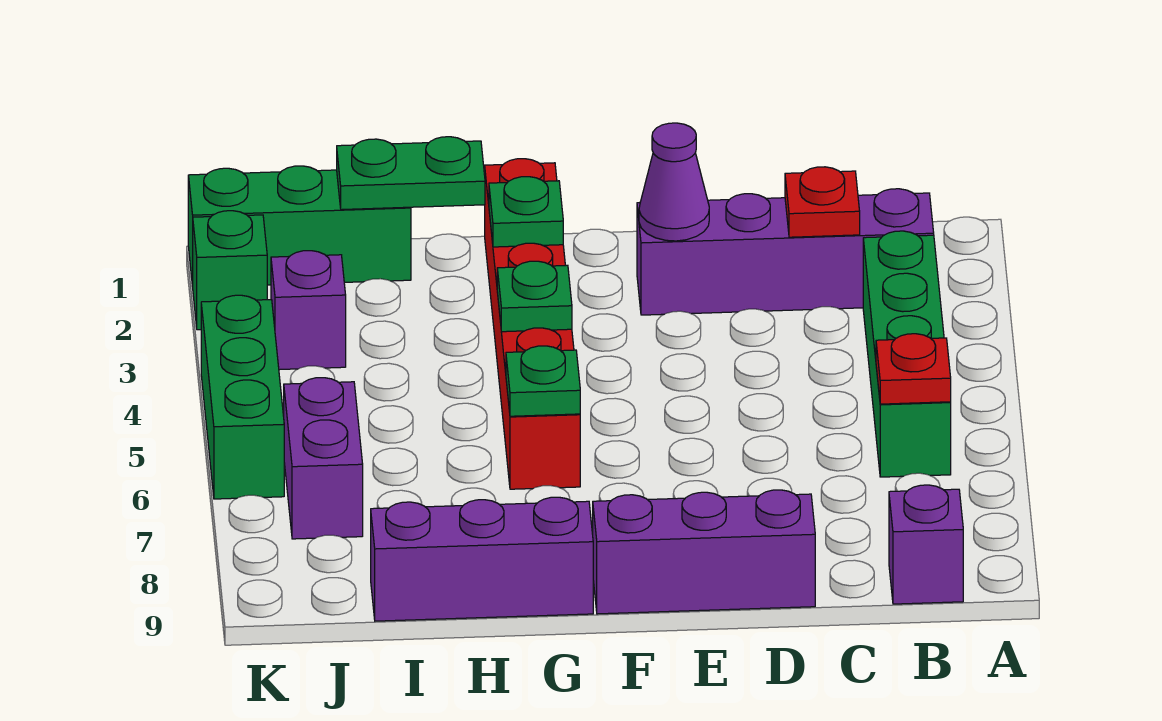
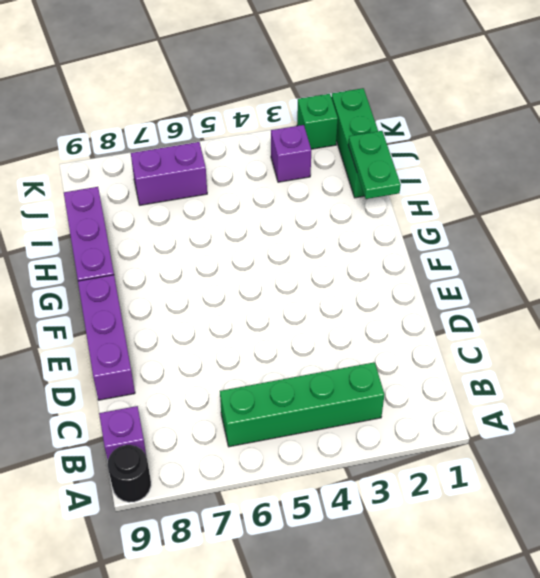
black 1x1 round brick [108,445,151,502] -> none
none -> purple 1x4 brick [637,189,934,315]
none -> red 1x6 brick [485,159,580,489]
none -> green 1x3 brick [201,295,284,499]

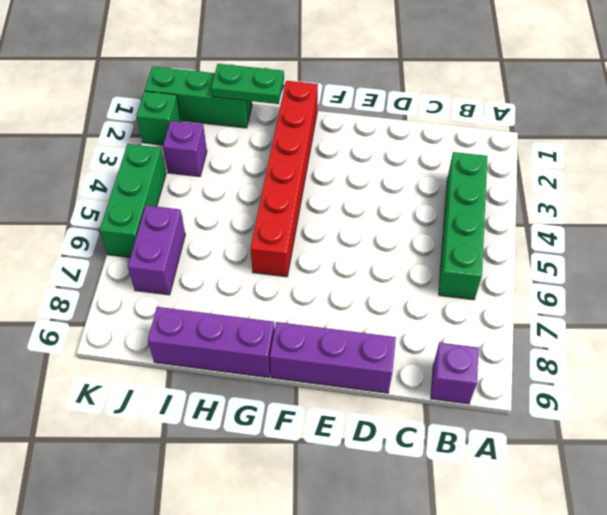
none -> purple 1x4 brick [637,189,934,315]
none -> red 1x1 plate [876,334,951,404]
none -> red 1x1 plate [785,167,860,237]

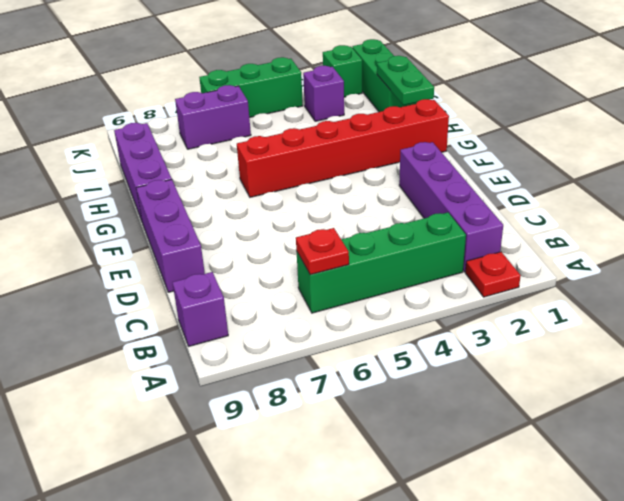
red 1x1 plate [465,252,521,297] -> red 1x1 plate moved to [785,167,860,237]
none -> purple 1x1 cone [639,123,709,241]
none -> green 1x1 plate [489,177,563,247]
none -> green 1x1 plate [497,261,572,332]

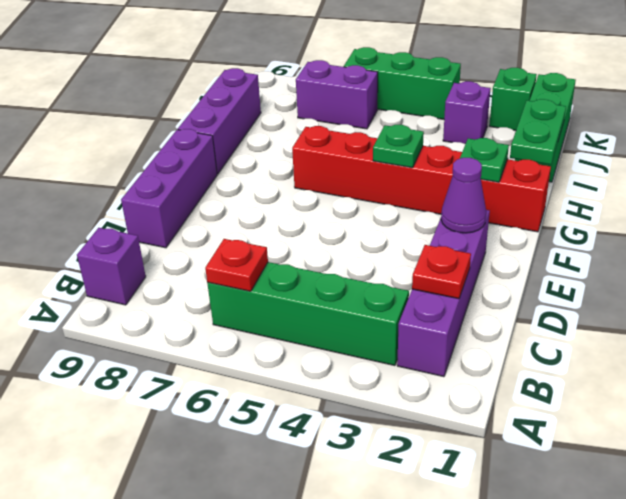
none -> green 1x1 plate [506,346,580,416]

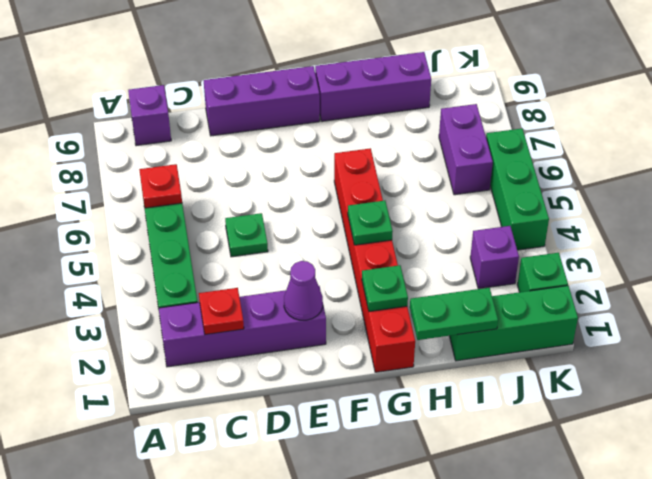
green 1x1 plate [225,213,268,257] -> green 1x1 plate moved to [506,346,580,416]

